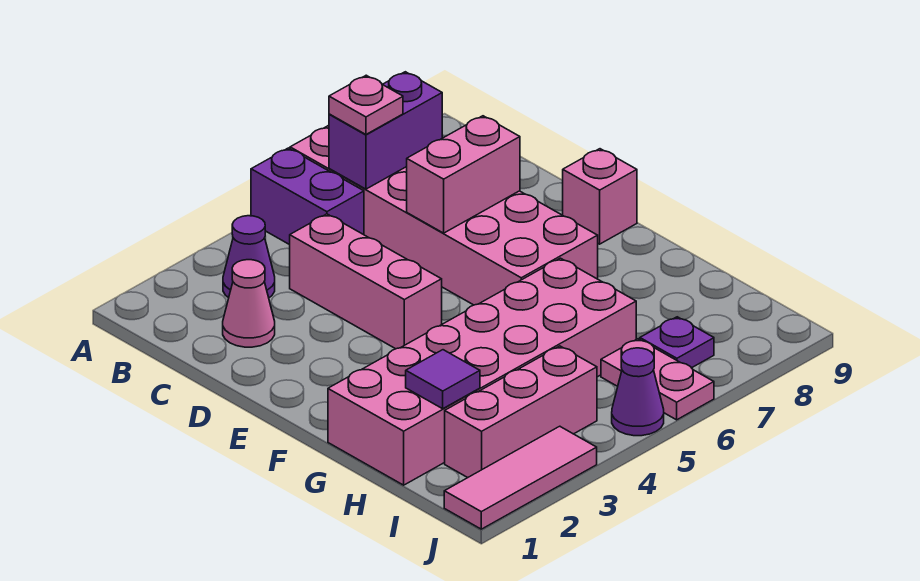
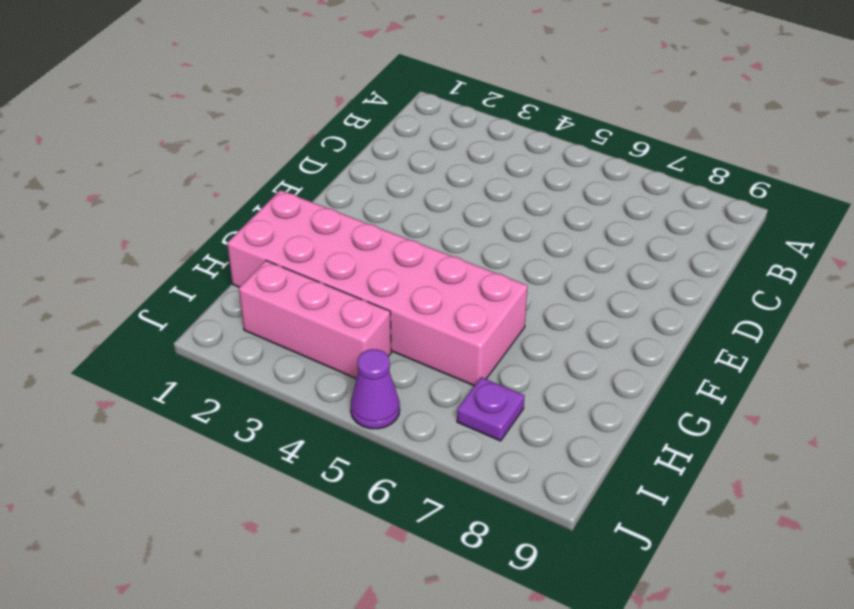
none -> purple 1x2 brick [251,148,364,245]
none -> pink 2x6 brick [290,125,598,305]
none -> purple 1x1 cone [223,216,275,298]

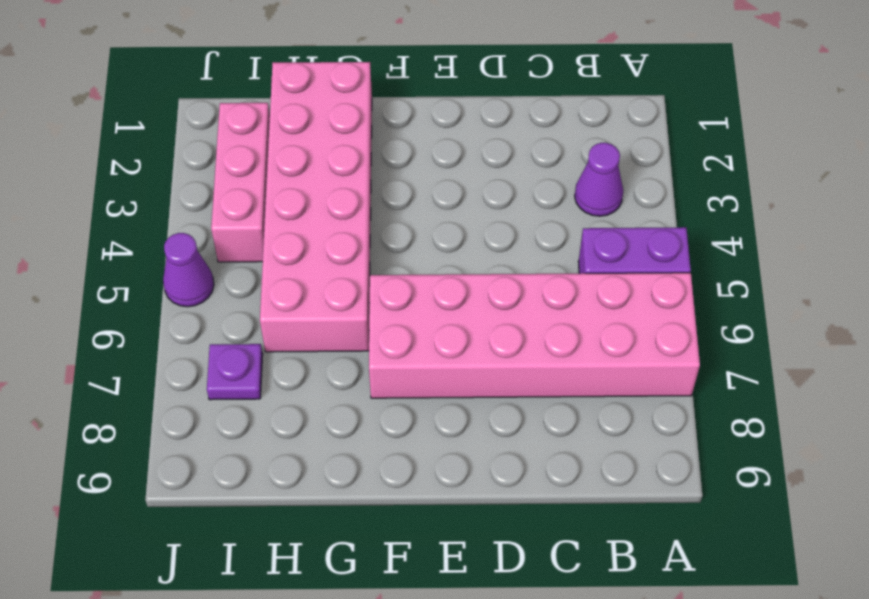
none -> pink 1x1 cone [223,260,275,347]
none -> pink 1x3 brick [290,214,442,349]
none -> pink 1x1 brick [563,149,637,244]

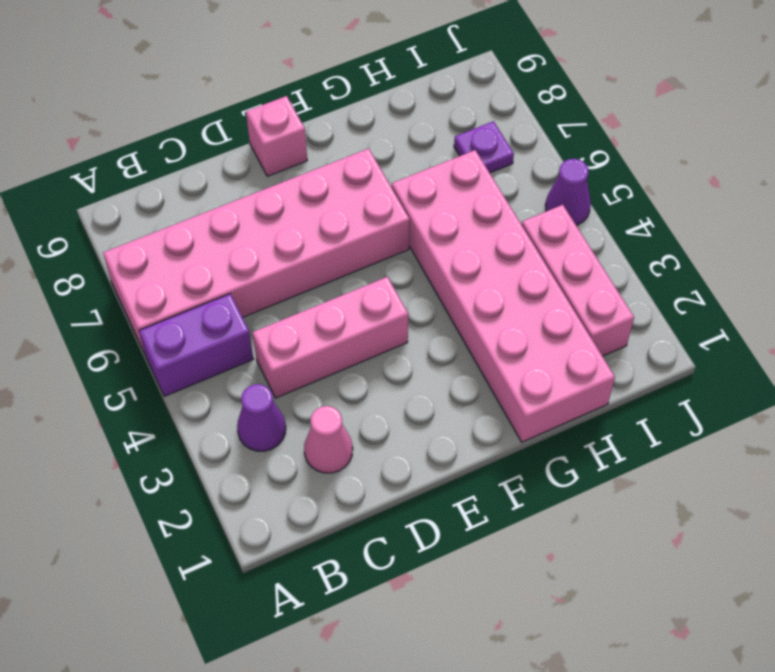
none -> pink 1x2 plate [601,339,714,420]
none -> pink 1x3 tile [444,426,597,529]
none -> purple 1x2 brick [329,72,442,189]

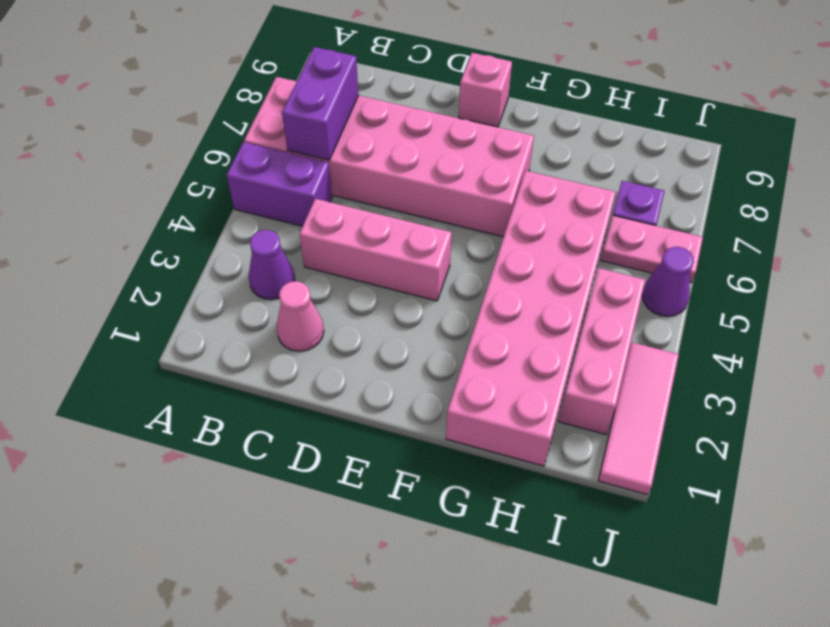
none -> pink 1x2 brick [407,116,520,233]
none -> purple 1x1 tile [406,350,480,409]
none -> pink 1x1 plate [329,75,403,134]

